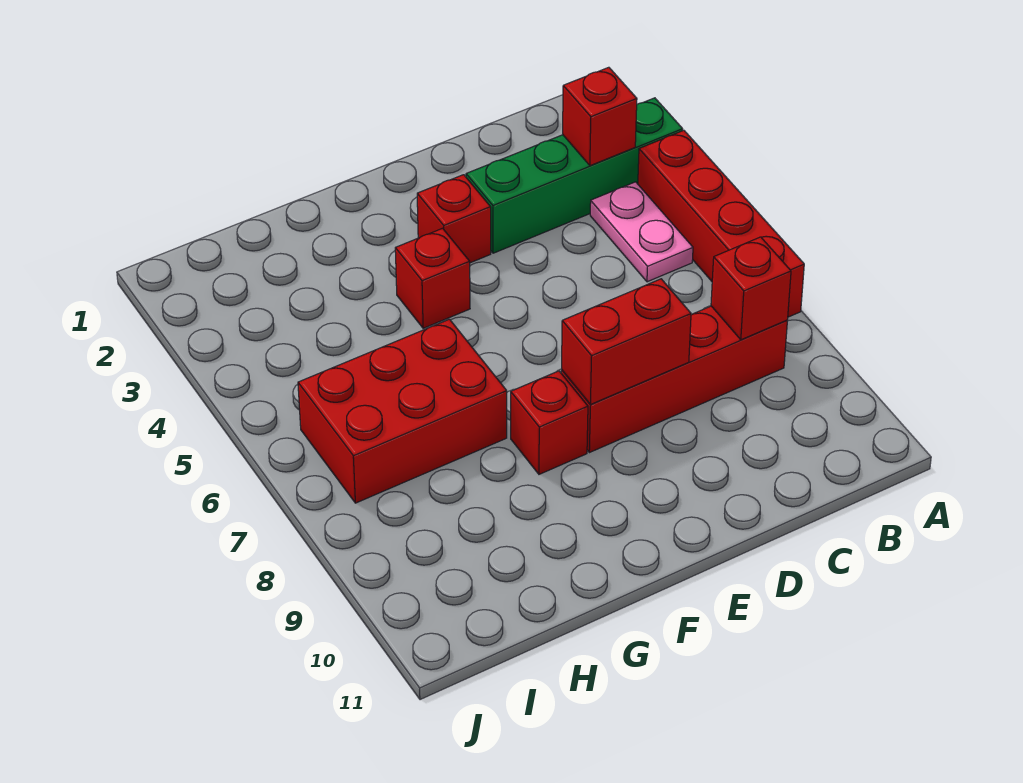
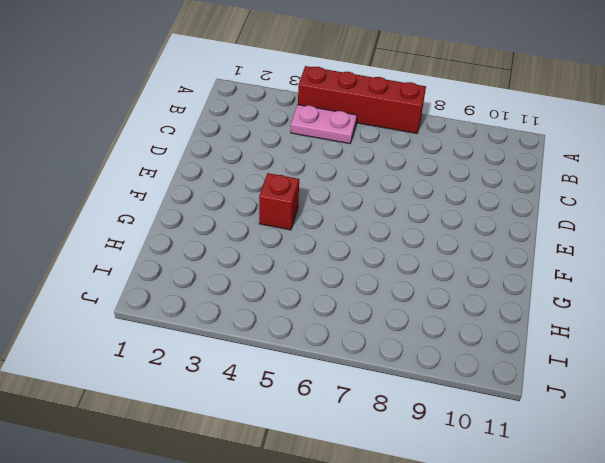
none -> green 1x4 brick [466,98,683,253]
none -> red 1x4 brick [561,306,787,453]

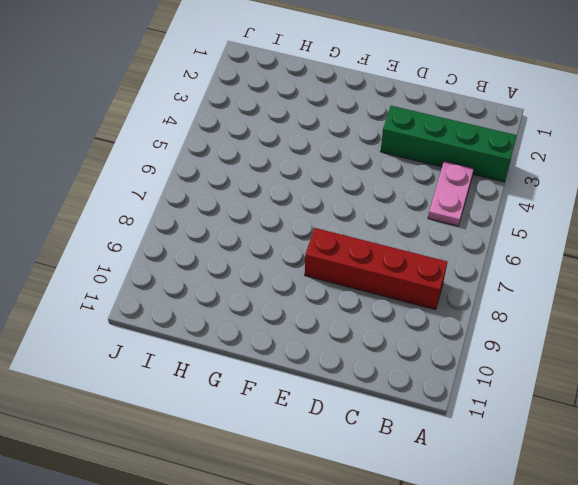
none -> red 1x4 brick [638,130,804,317]
none -> red 1x1 brick [417,175,491,263]

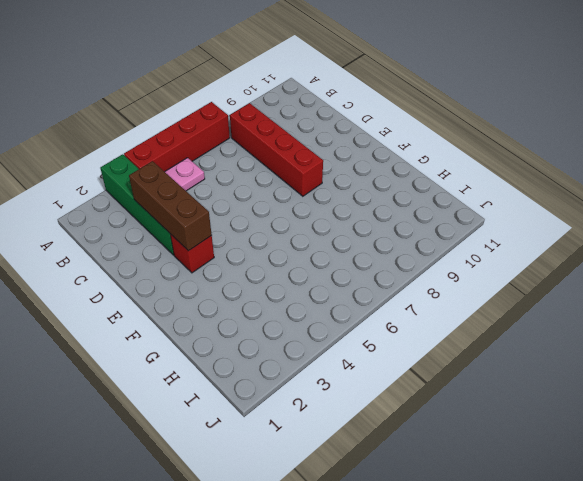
brown 1x3 brick [129,161,212,251] -> none
none -> red 1x1 brick [395,228,470,328]
none -> red 1x1 brick [511,371,588,474]

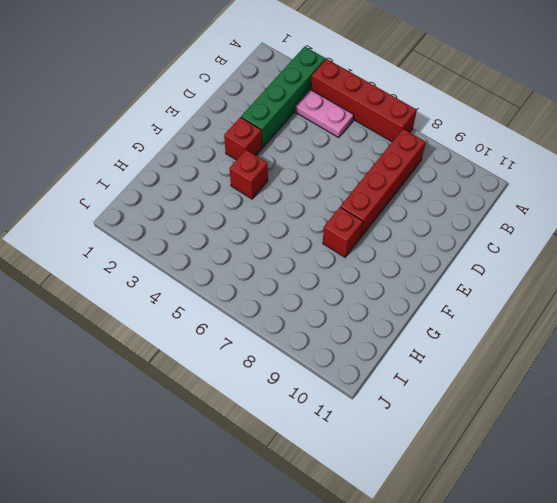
none -> red 2x3 brick [298,319,507,503]
none -> red 1x1 brick [563,67,637,166]

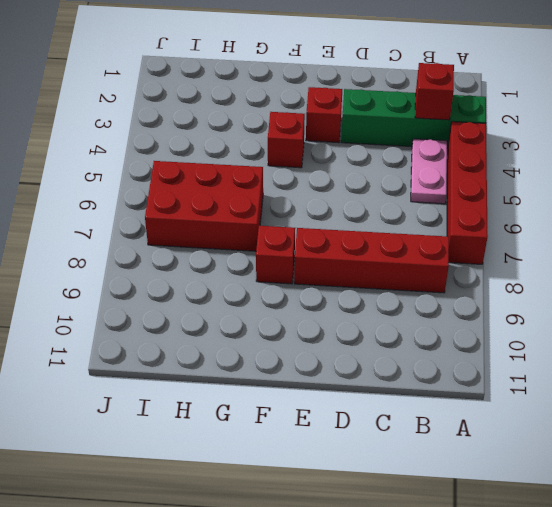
none -> red 1x1 brick [711,237,791,340]
none -> red 1x2 brick [562,279,691,405]

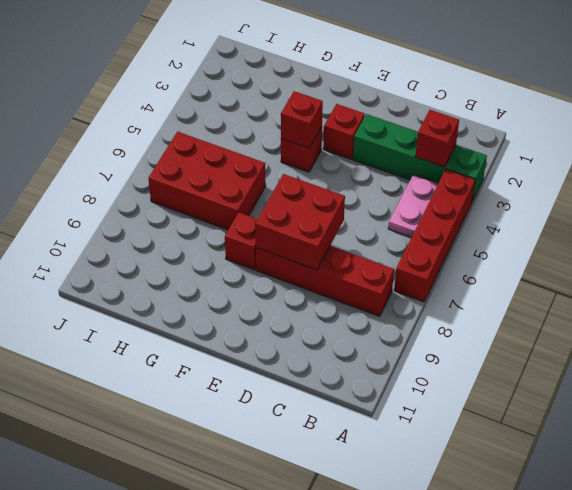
red 2x2 brick [255,174,345,270] -> red 1x2 brick [562,279,691,405]
red 1x1 brick [281,91,323,148] -> red 1x1 brick moved to [711,237,791,340]

